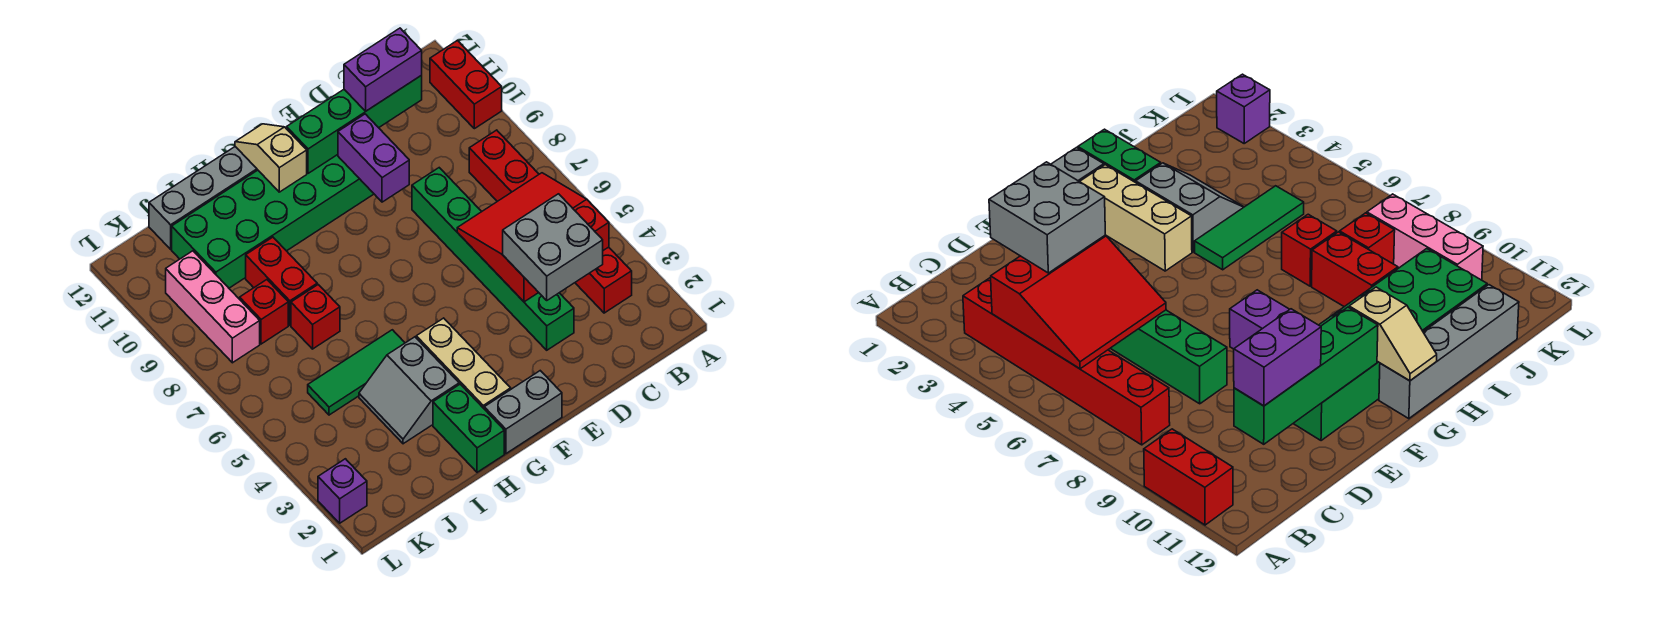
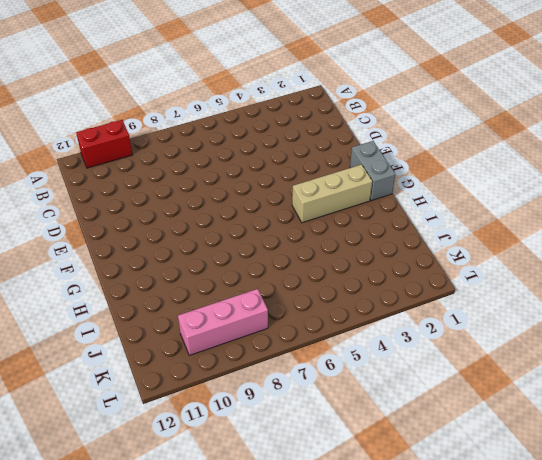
none -> red 1x6 brick [469,130,632,313]
none -> green 1x6 brick [412,168,574,350]
none -> green 2x6 brick [172,155,374,288]

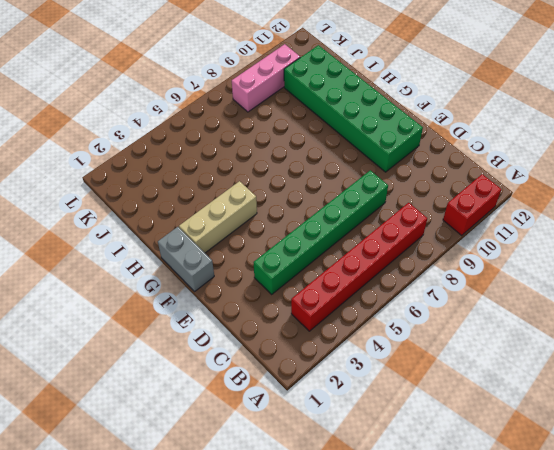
none -> grey 1x4 brick [149,147,257,249]
none -> green 1x2 brick [433,384,504,472]
none -> grey 2x2 slope [359,337,459,444]

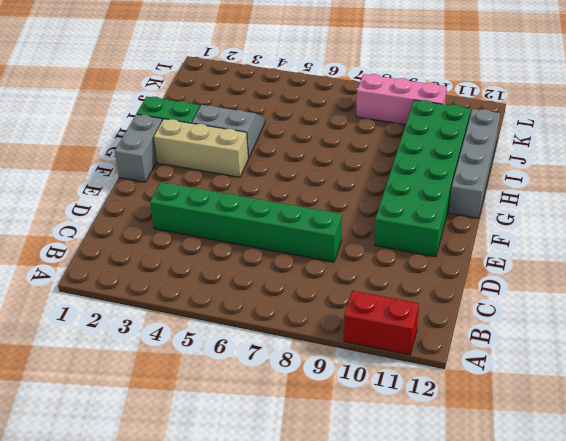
none -> red 1x6 brick [469,130,632,313]
none -> green 1x3 tile [308,330,405,415]
none -> red 1x1 brick [291,285,340,349]

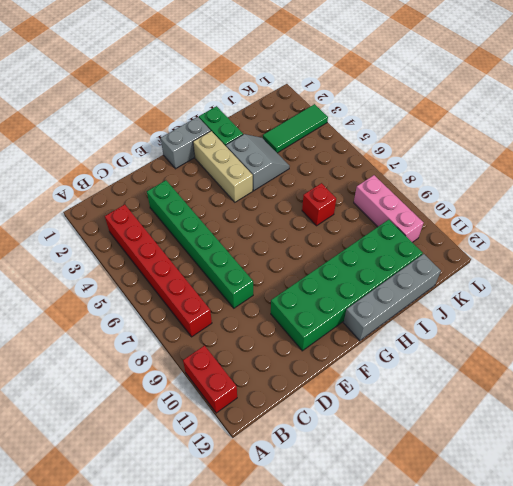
green 1x3 tile [263,104,328,153] -> green 1x3 tile moved to [308,330,405,415]
none -> red 1x2 brick [246,237,317,325]
none -> red 1x1 brick [240,280,288,344]
none -> purple 1x1 brick [318,459,367,523]

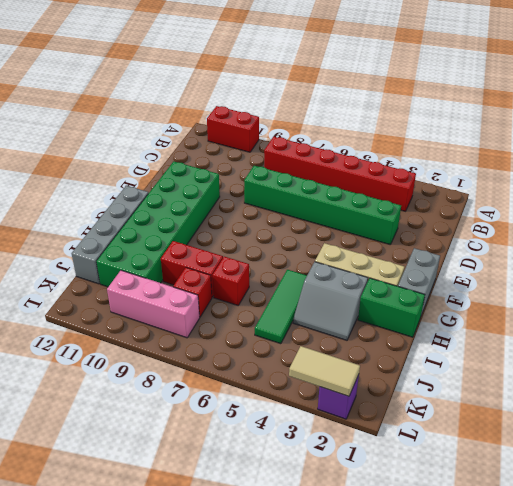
tan 1x2 tile [289,346,360,396] -> none
none -> red 3x3 slope [457,173,609,302]
none -> green 1x4 brick [287,76,422,173]
none -> purple 1x2 brick [338,114,409,202]

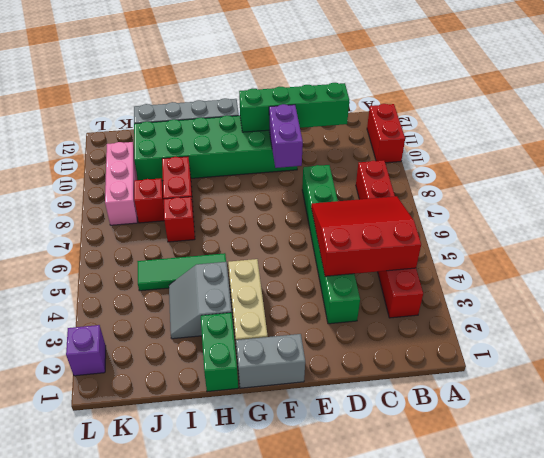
none -> tan 1x2 slope [235,124,307,192]
none -> grey 2x2 brick [503,194,603,300]
none -> purple 1x2 brick [344,28,422,111]

